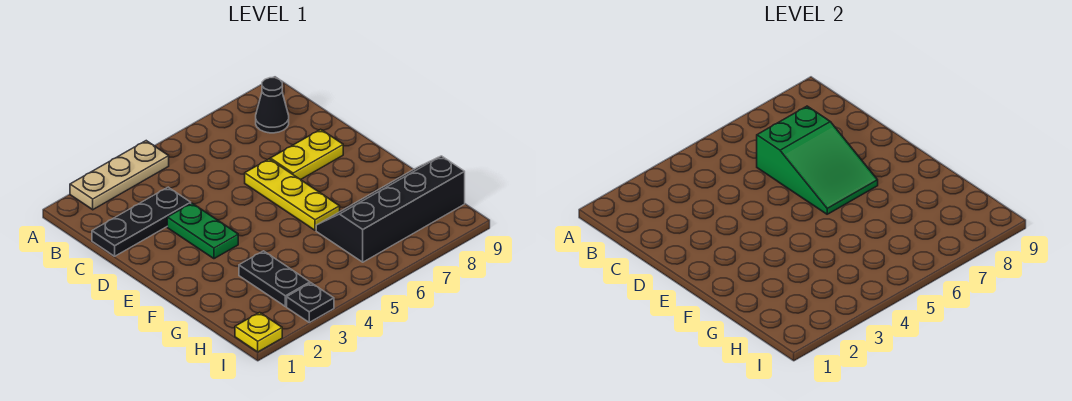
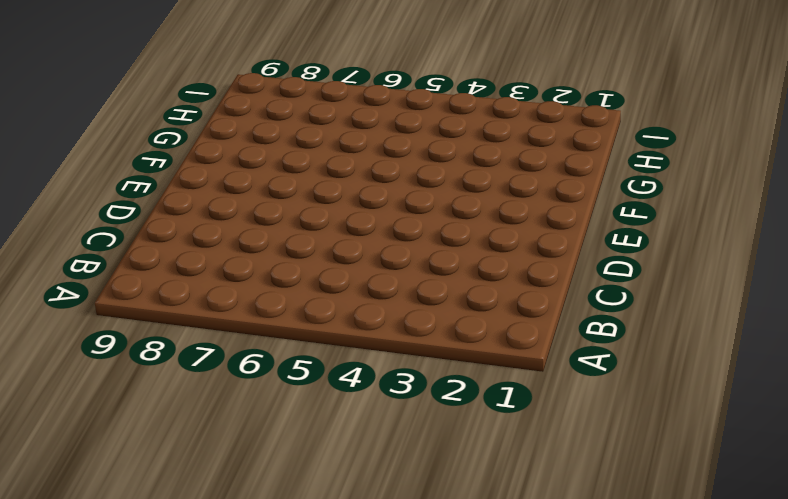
none -> tan 1x3 plate [70,141,169,210]
none -> black 1x1 cone [256,78,289,133]

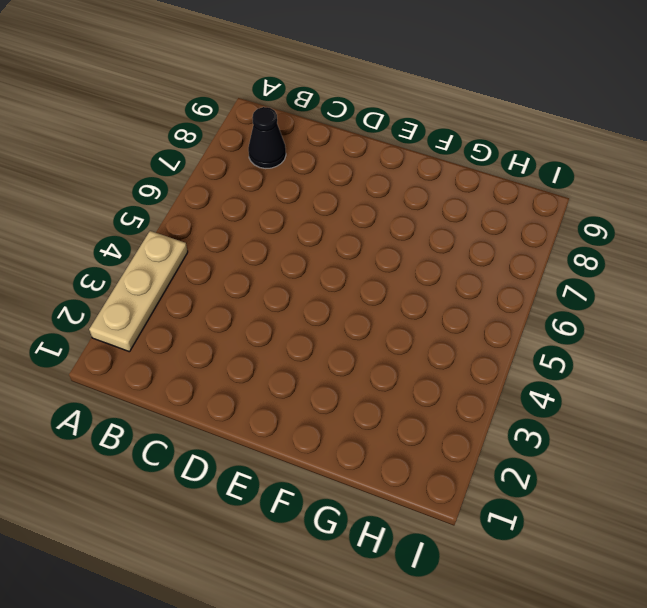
none -> black 1x3 plate [92,187,191,256]
none -> green 1x2 plate [167,203,238,259]

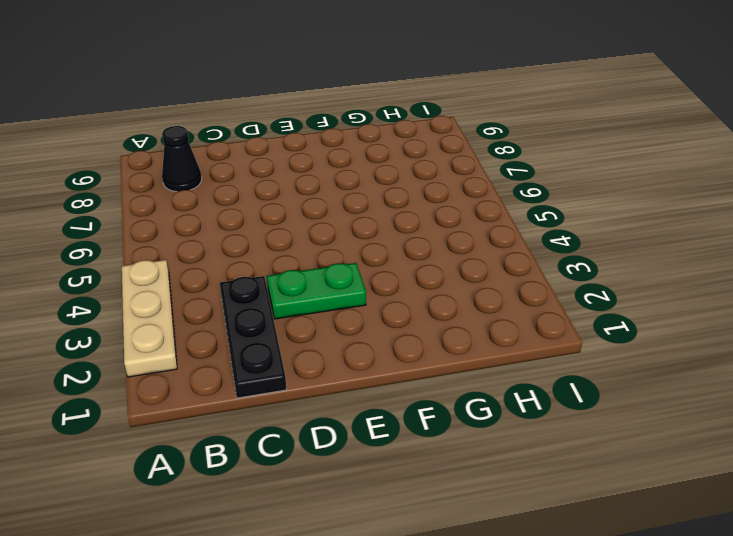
none -> yellow 1x3 plate [245,159,340,230]
none -> yellow 1x2 plate [270,129,343,180]

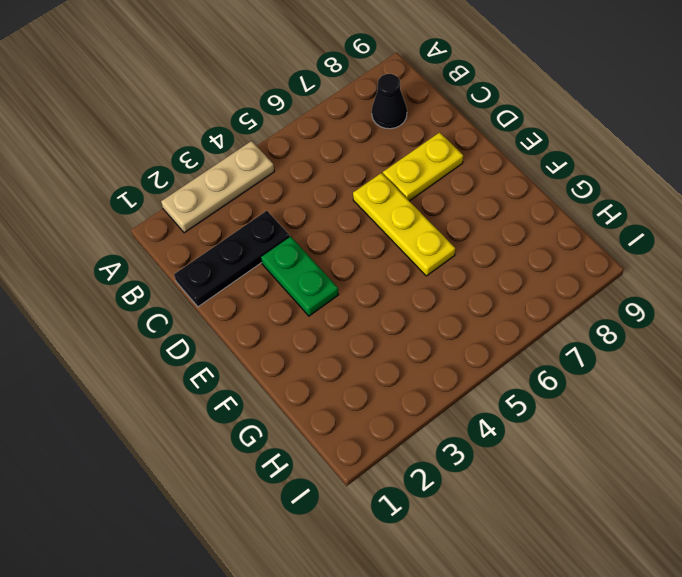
none -> black 1x2 plate [239,251,310,307]
none -> black 2x4 slope [316,156,465,262]

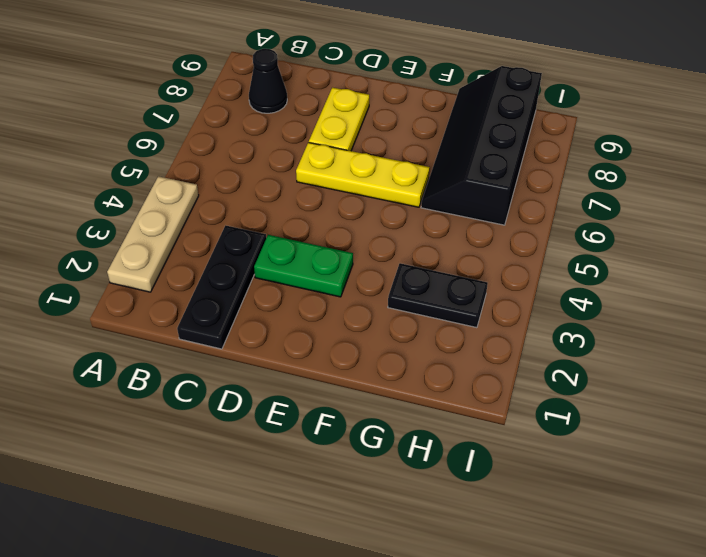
none -> yellow 1x1 plate [235,312,282,352]
none -> black 1x1 plate [287,283,334,322]

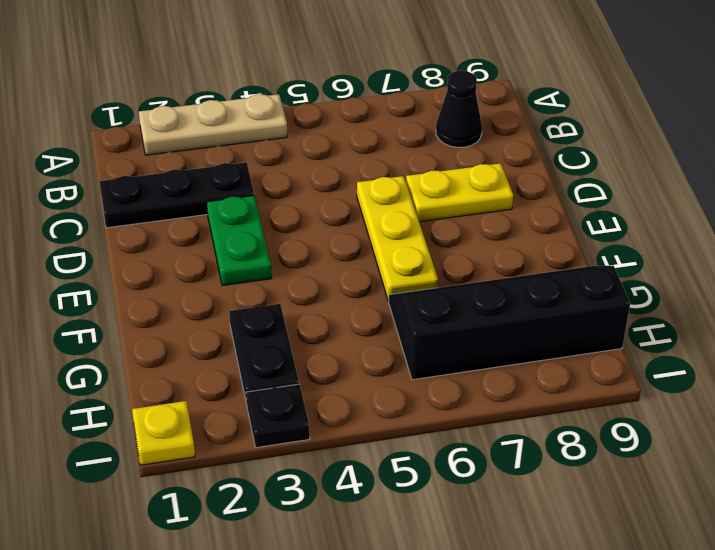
none -> green 2x3 slope [757,106,878,214]

